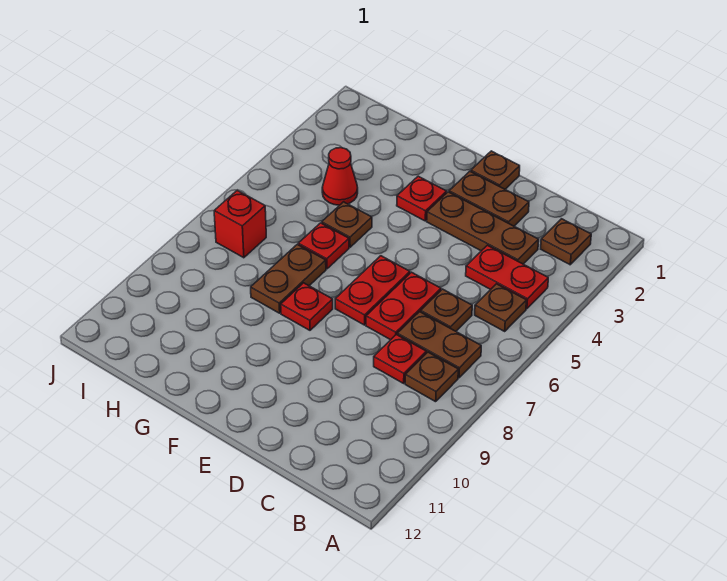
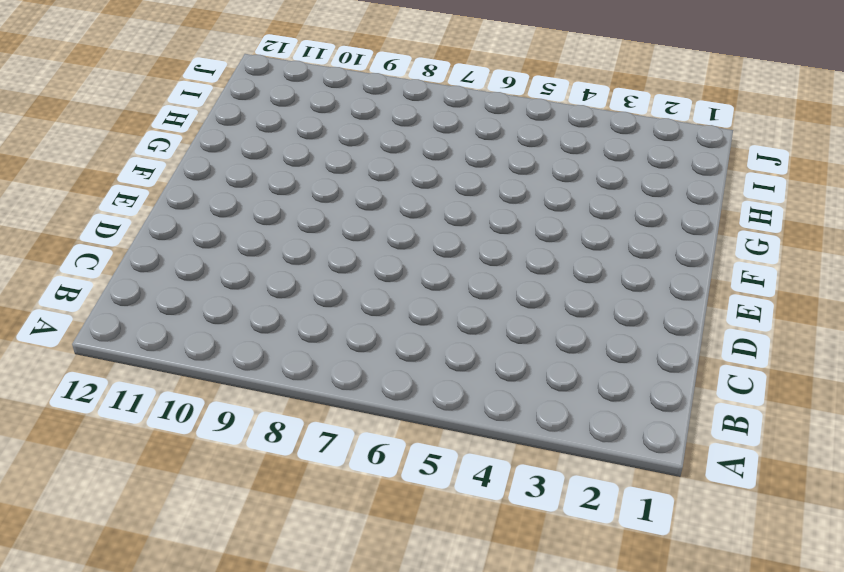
none -> brown 1x1 plate [541,219,591,265]
none -> red 1x2 plate [466,245,548,309]
none -> brown 1x1 plate [475,284,526,331]

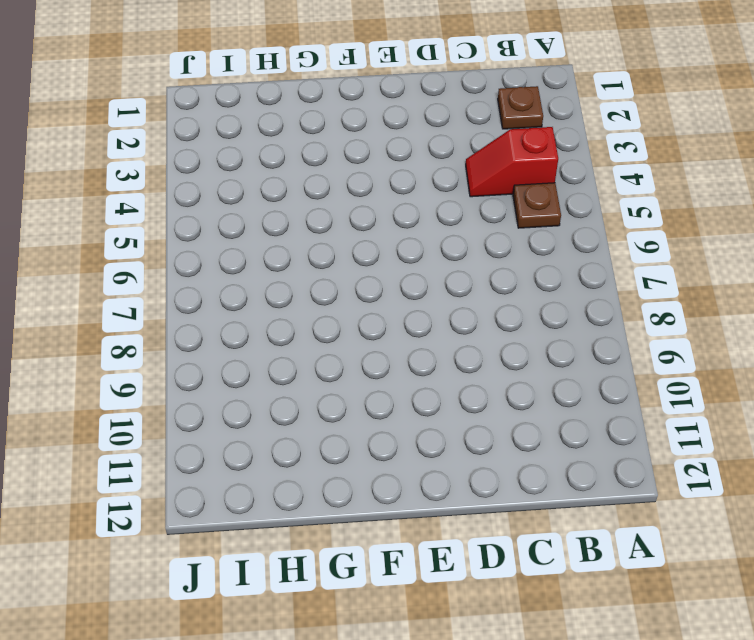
red 1x2 slope [466,127,558,197] -> red 1x2 plate [466,245,548,309]
none -> brown 1x2 plate [397,312,481,378]
none -> brown 1x1 plate [405,352,458,402]
none -> brown 1x3 plate [427,192,539,264]

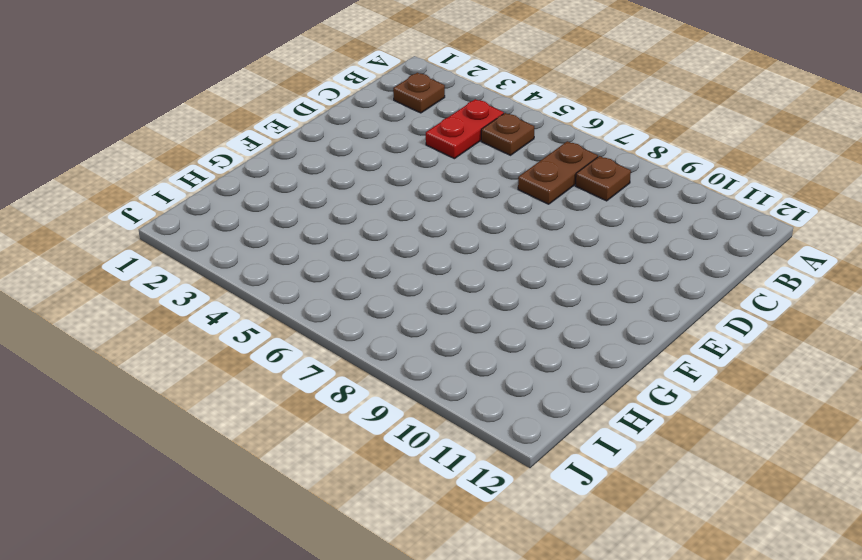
none -> brown 1x3 plate [427,192,539,264]
none -> brown 1x1 plate [421,289,472,331]
none -> red 1x1 plate [374,335,426,383]

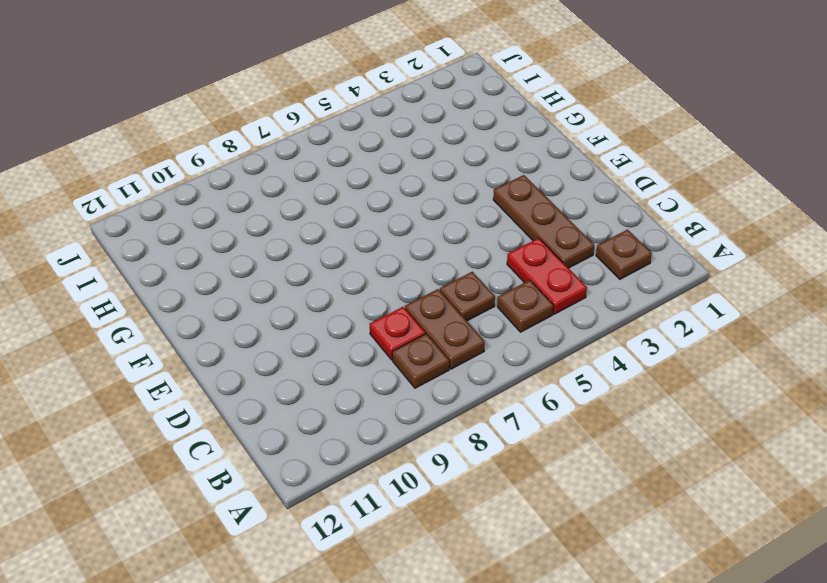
none -> brown 1x2 plate [449,171,529,226]
none -> red 1x2 plate [366,272,441,340]
none -> brown 1x1 plate [471,151,520,189]

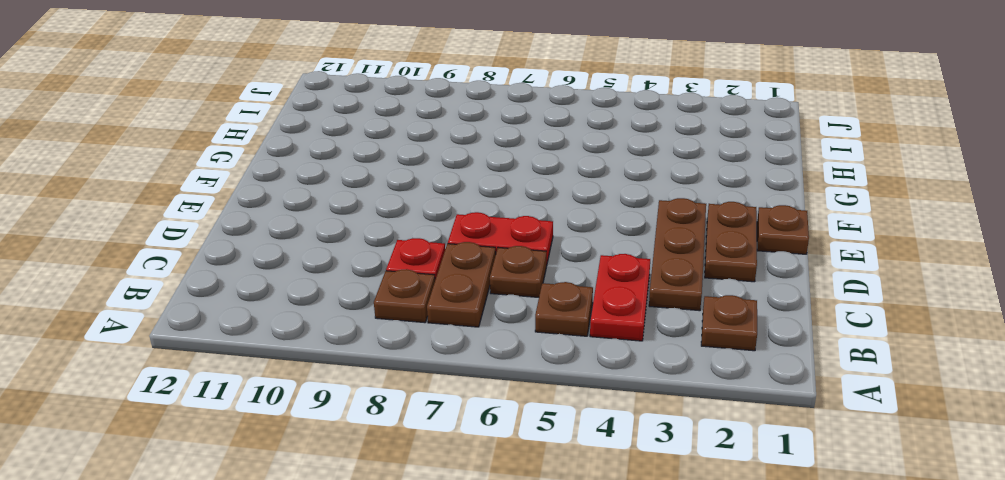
none -> red 1x2 plate [335,256,410,325]
none -> red 1x1 plate [397,176,447,221]
none -> red 1x1 plate [281,283,333,330]

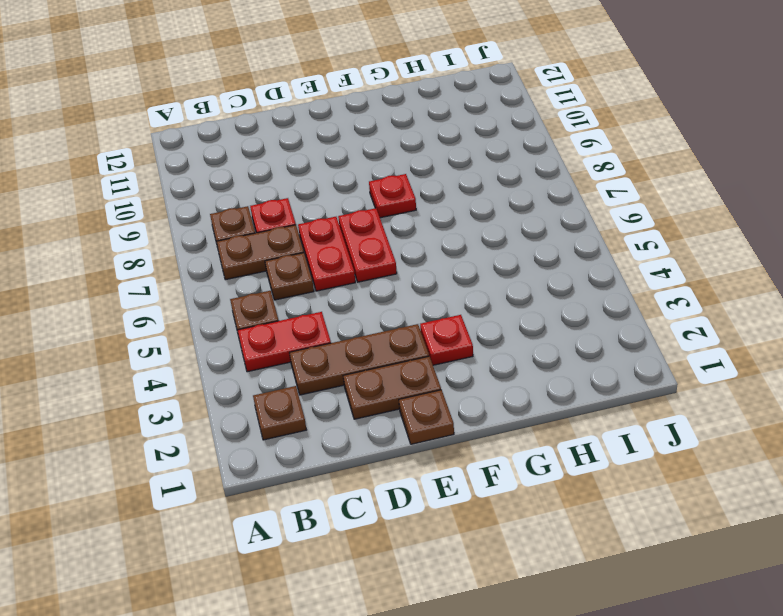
none -> brown 1x1 plate [322,202,372,247]
none -> red 1x1 plate [298,223,349,269]
none -> brown 1x2 plate [251,244,326,313]

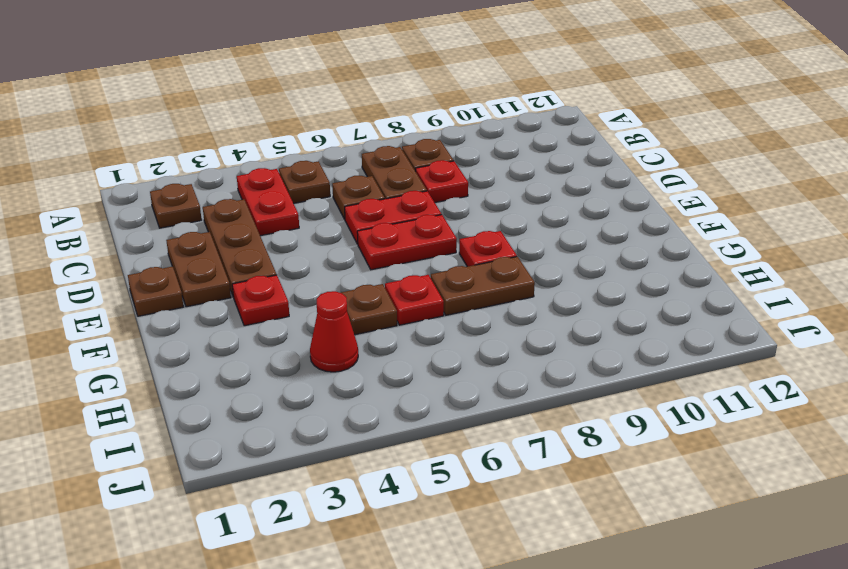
none -> red 1x1 brick [214,190,266,258]

